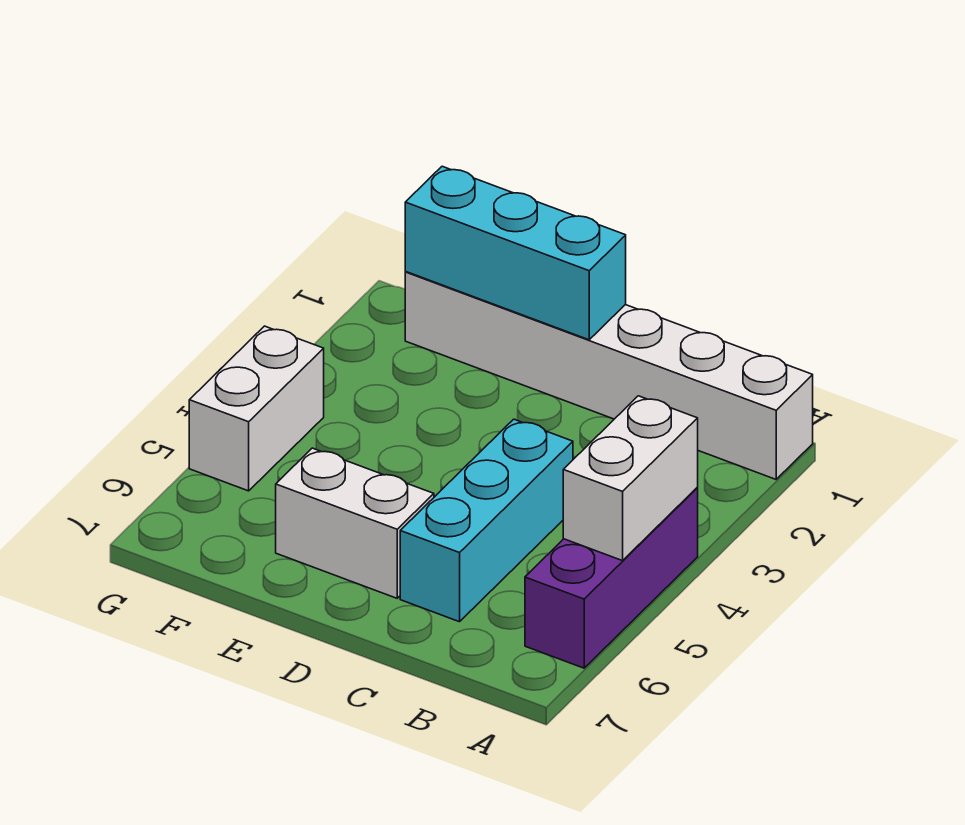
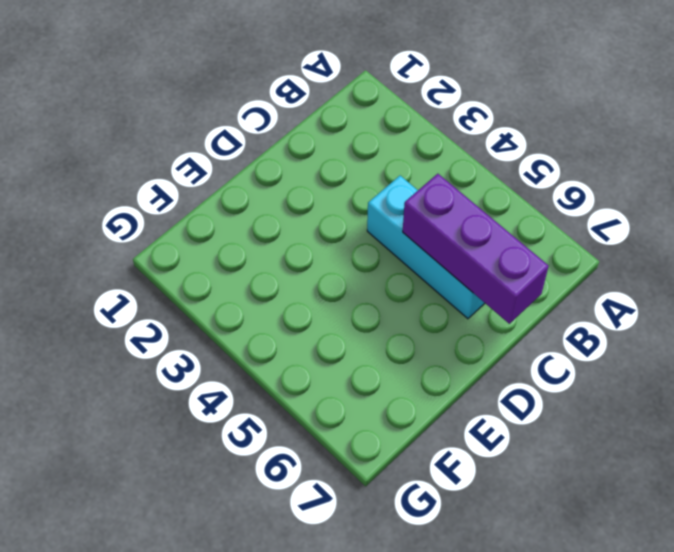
purple 1x3 brick [403,174,549,324] -> purple 1x3 brick moved to [525,488,698,668]
none -> white 1x6 brick [405,272,813,479]
none -> white 1x2 brick [276,448,434,598]

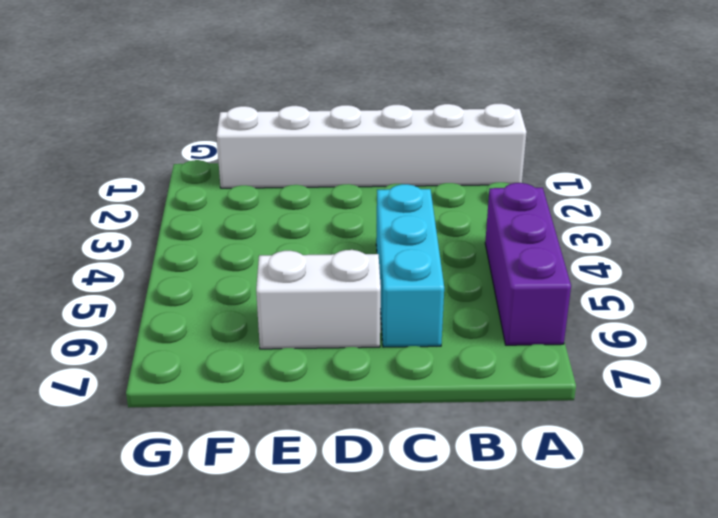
none -> white 1x2 brick [189,326,324,491]
none -> white 1x2 brick [563,396,698,561]

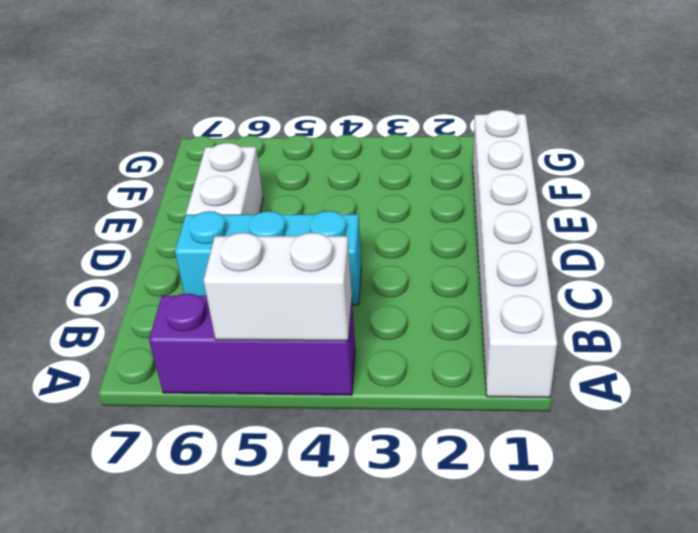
none -> white 1x2 brick [189,326,324,491]
none -> cyan 1x3 brick [405,166,626,340]

